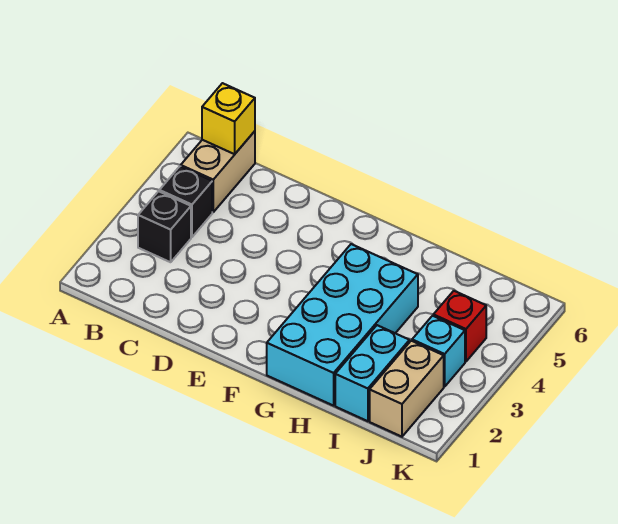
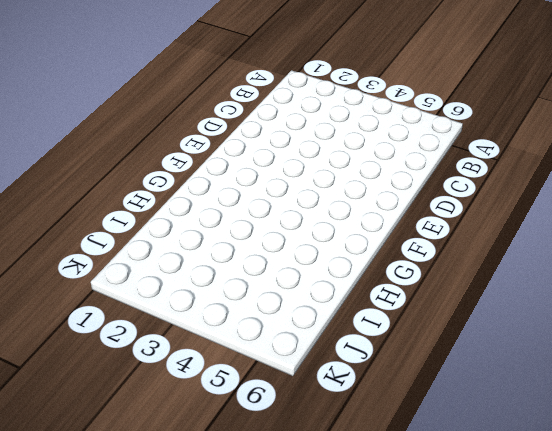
none -> black 1x1 brick [138,191,191,262]
none -> black 1x1 brick [159,166,212,237]

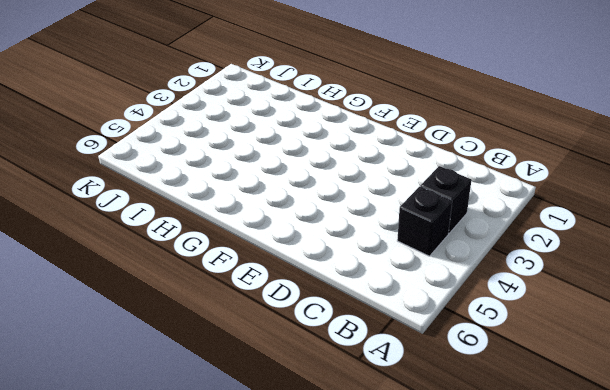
none -> tan 1x2 brick [181,131,255,212]
none -> cyan 2x4 brick [267,244,418,406]

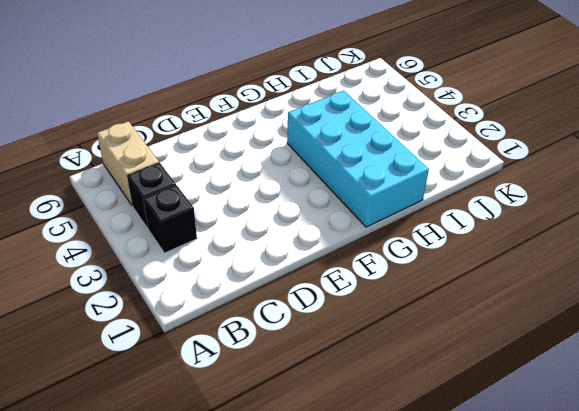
none -> cyan 1x2 brick [335,325,409,421]
none -> tan 1x2 brick [370,341,444,437]

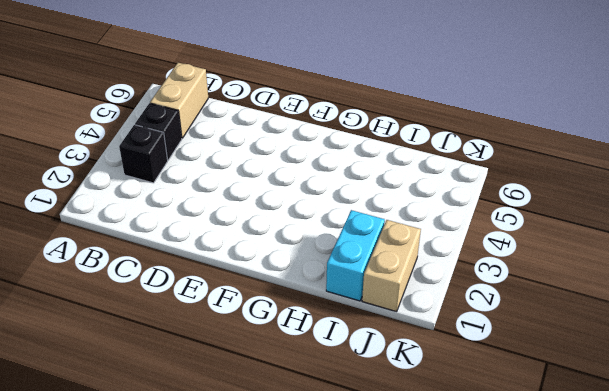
none -> cyan 2x4 brick [267,244,418,406]
none -> cyan 1x1 brick [412,316,465,387]

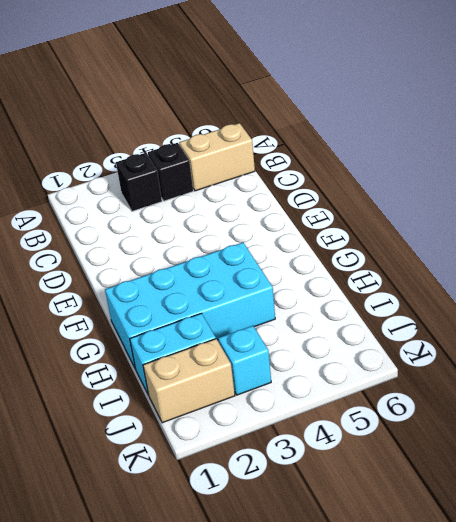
none -> red 1x1 brick [433,291,486,362]
none -> yellow 1x1 brick [202,83,255,154]

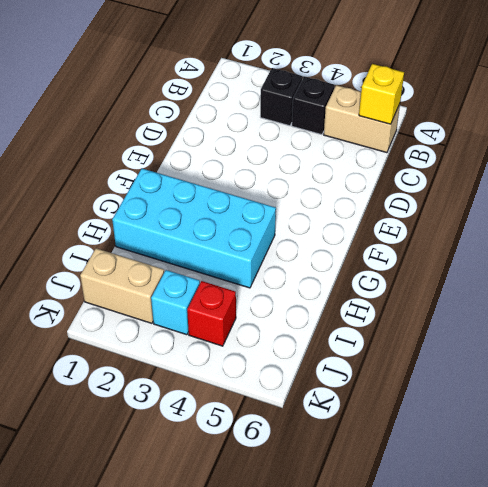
none -> cyan 1x2 brick [335,325,409,421]

